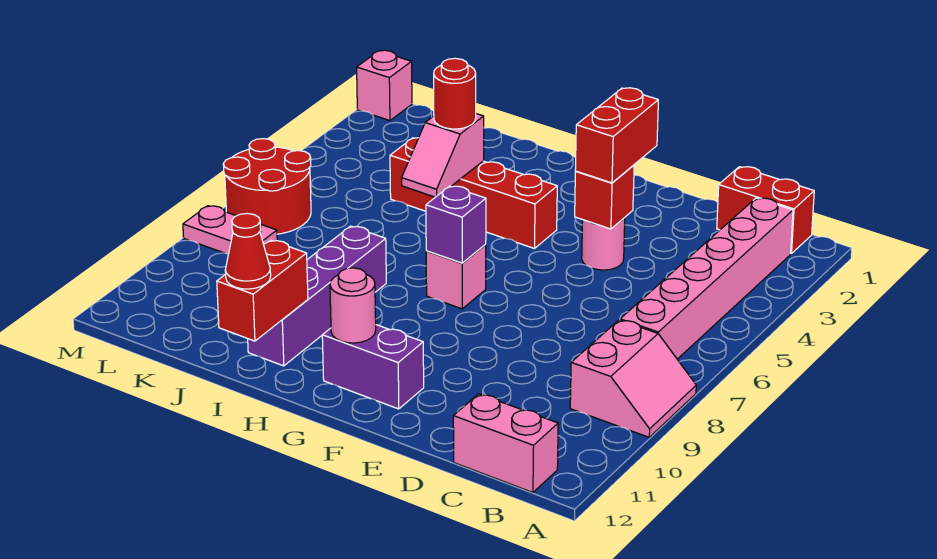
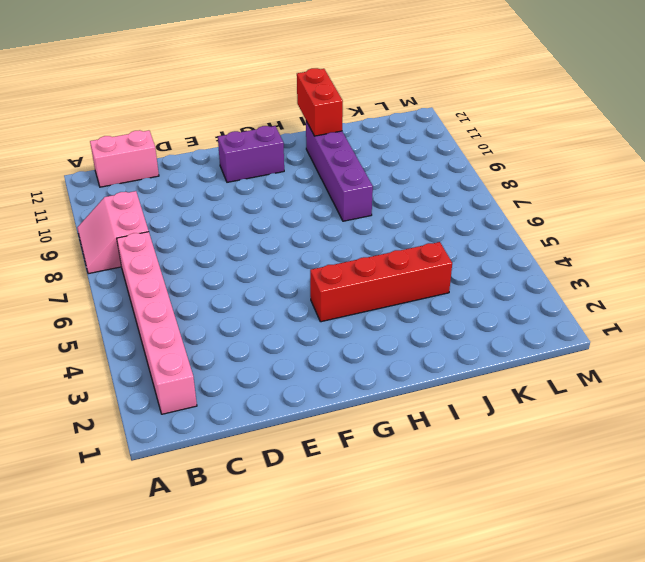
none -> red 1x2 brick [717,167,814,254]
none -> pink 1x1 round brick [582,218,625,270]
none -> pink 1x1 brick [426,245,486,309]

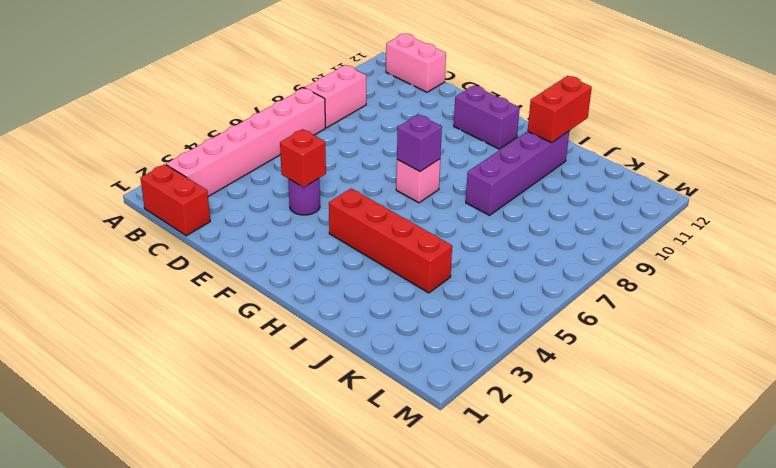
purple 1x1 round brick [288,178,320,215] -> pink 1x1 round brick [582,218,625,270]
none -> red 2x2 round brick [223,139,311,234]
none -> pink 1x2 plate [183,206,277,254]
none -> pink 1x1 brick [357,50,412,121]

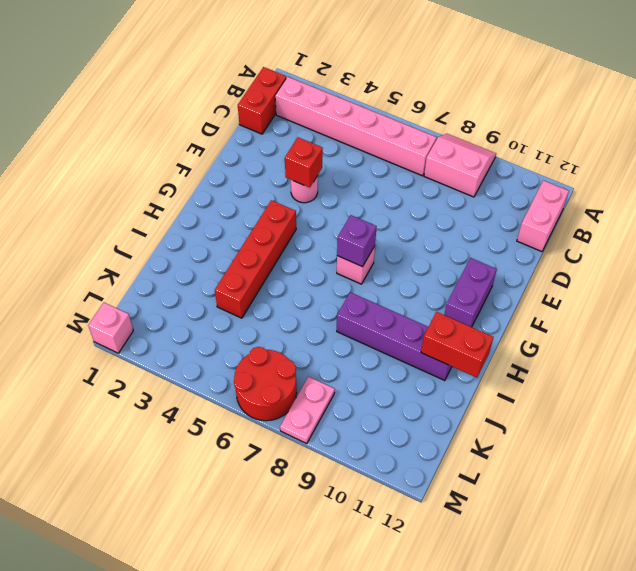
none -> pink 1x1 round brick [330,268,376,343]
none -> pink 1x2 slope [402,114,484,197]
none -> red 1x2 brick [575,88,658,183]

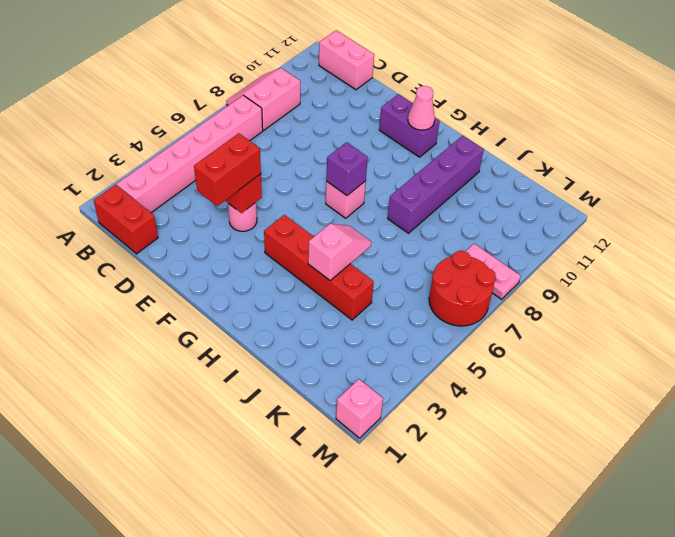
pink 1x1 cone [408,86,435,130] -> pink 1x1 round brick [330,268,376,343]
none -> red 1x2 brick [217,240,308,341]
none -> red 1x1 round brick [434,58,476,129]
none -> red 1x1 cone [225,213,271,289]

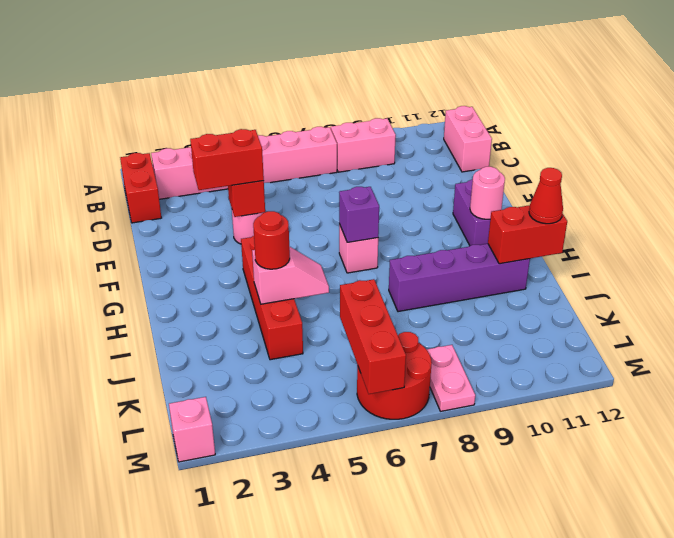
red 1x3 brick [340,279,406,394] -> none

